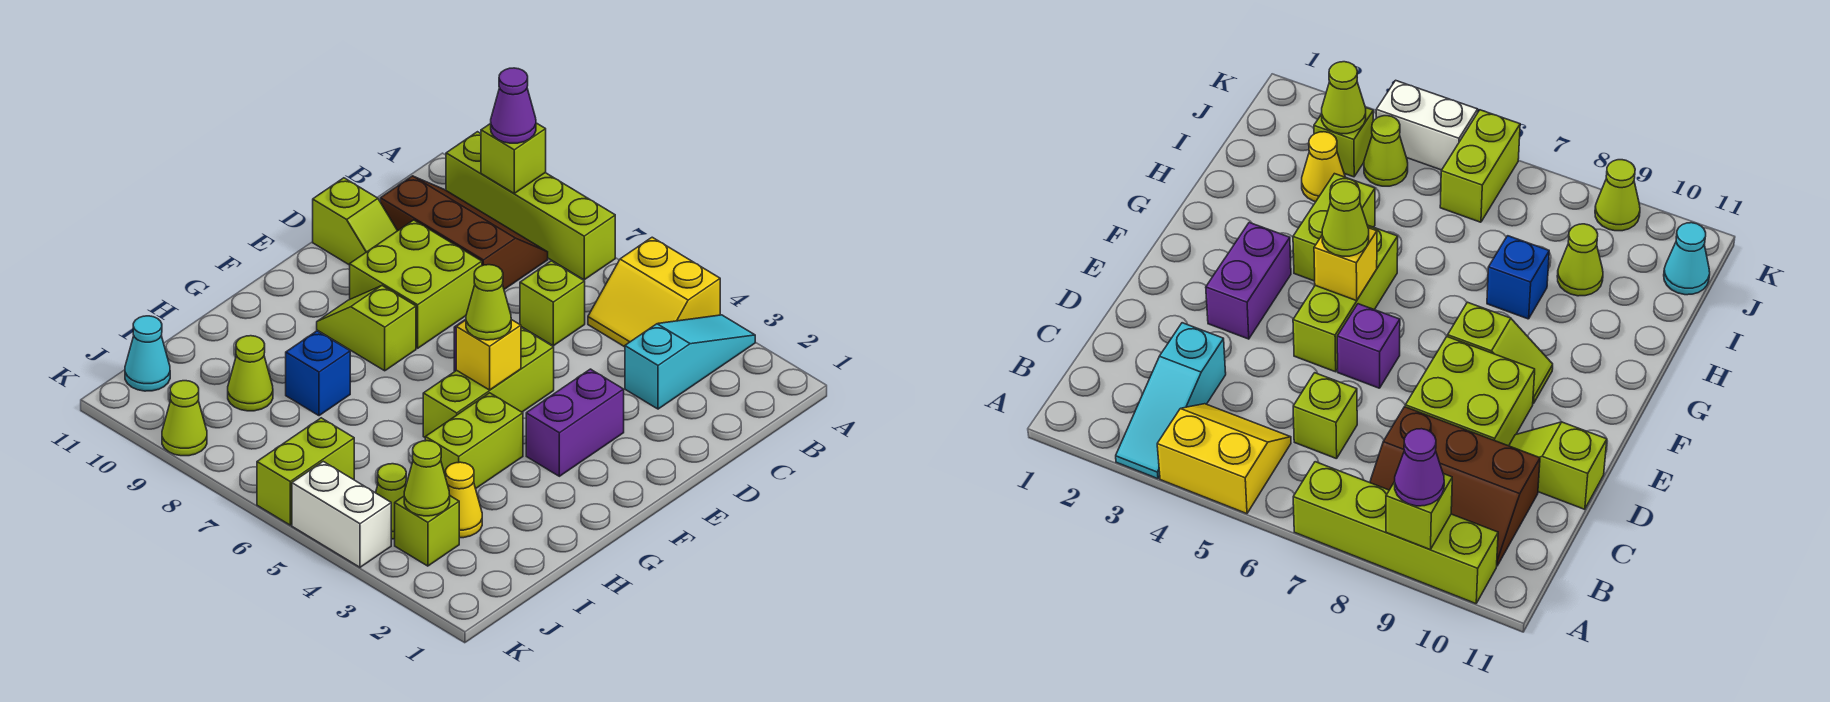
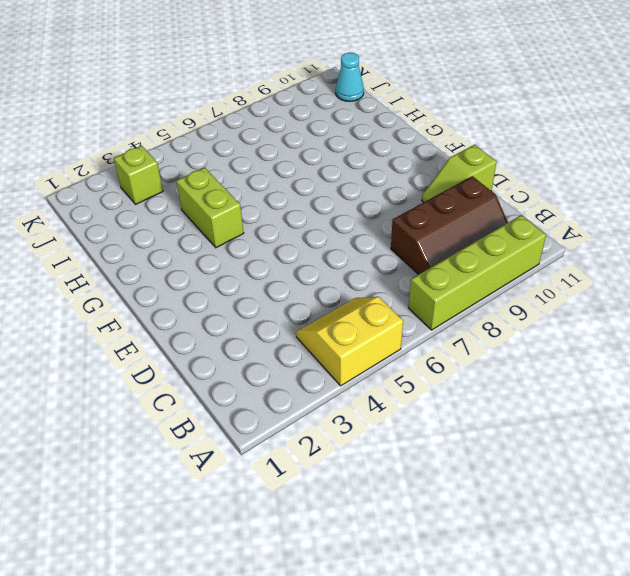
none -> cyan 1x3 slope [625,315,755,409]
none -> lime 1x1 brick [520,261,585,346]
none -> lime 2x2 brick [350,220,482,348]

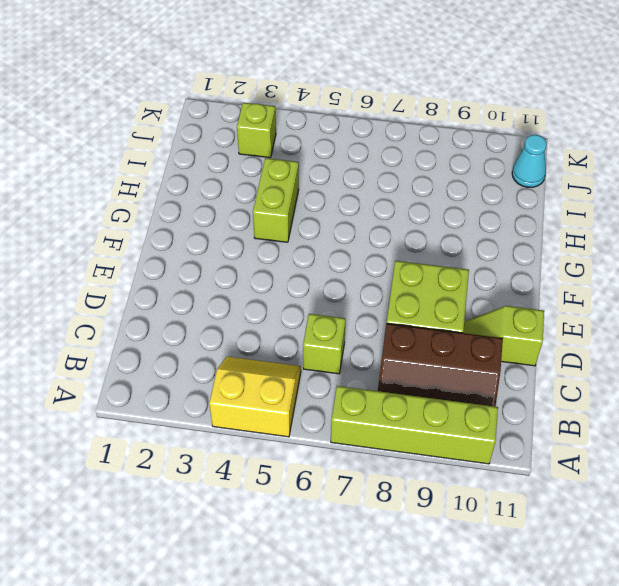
none -> cyan 1x3 slope [625,315,755,409]
none -> purple 1x2 brick [526,369,624,476]
none -> lime 1x3 brick [423,327,554,437]

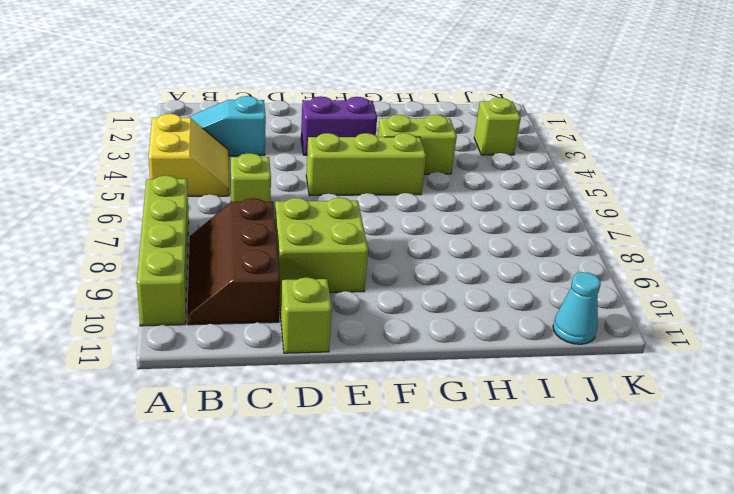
none -> purple 1x1 brick [1337,304,1400,388]
none -> lime 1x2 slope [317,286,416,371]
none -> blue 1x1 brick [286,331,350,416]

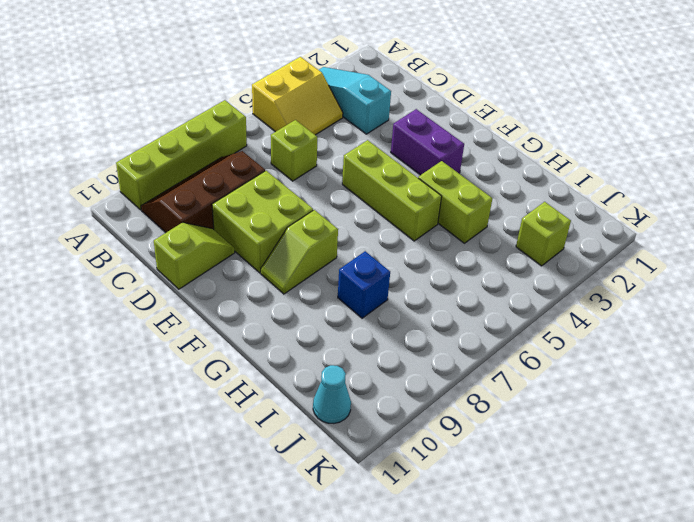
none -> purple 1x1 brick [1337,304,1400,388]
none -> yellow 1x1 cone [446,462,482,538]
none -> lime 1x1 cone [228,336,273,411]

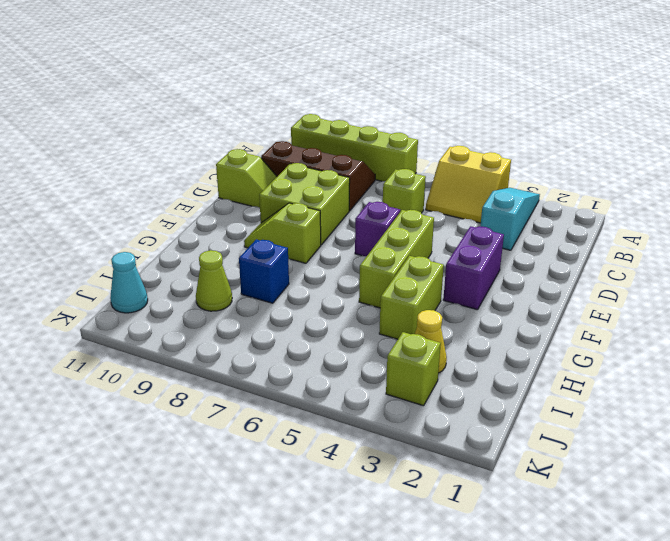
none -> lime 1x1 cone [376,464,406,539]
none -> lime 1x2 brick [257,418,354,525]
none -> white 1x2 brick [292,461,391,567]

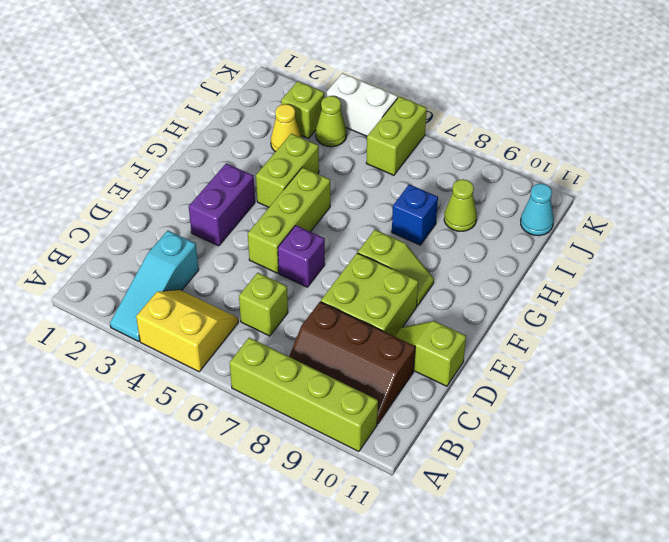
none -> lime 1x1 cone [162,381,207,456]
none -> lime 1x1 brick [481,123,546,193]
none -> yellow 1x1 brick [456,320,521,390]

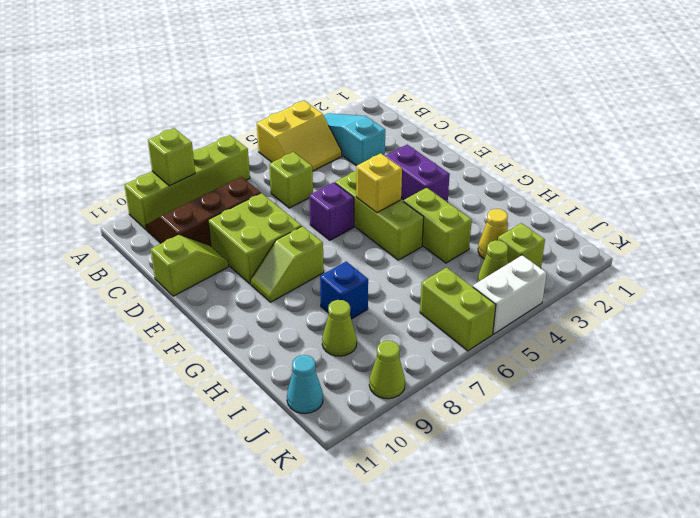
none -> lime 1x1 cone [404,441,450,516]
none -> purple 1x1 cone [491,68,536,143]
none -> lime 1x1 cone [466,265,511,340]

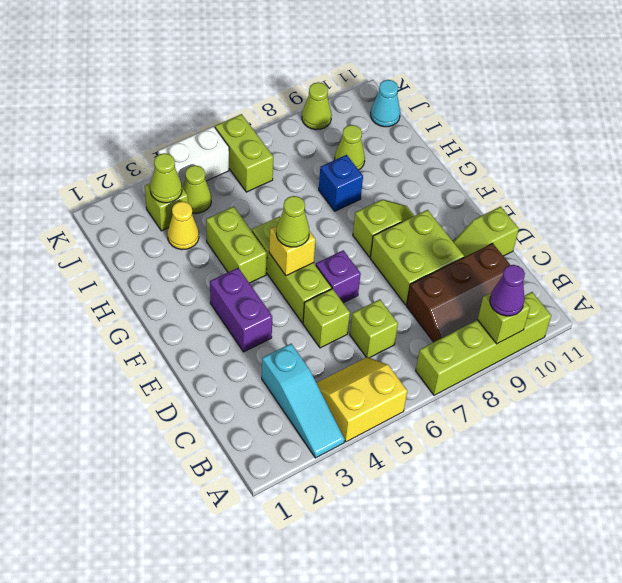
lime 1x1 brick [303,289,350,348] -> none

